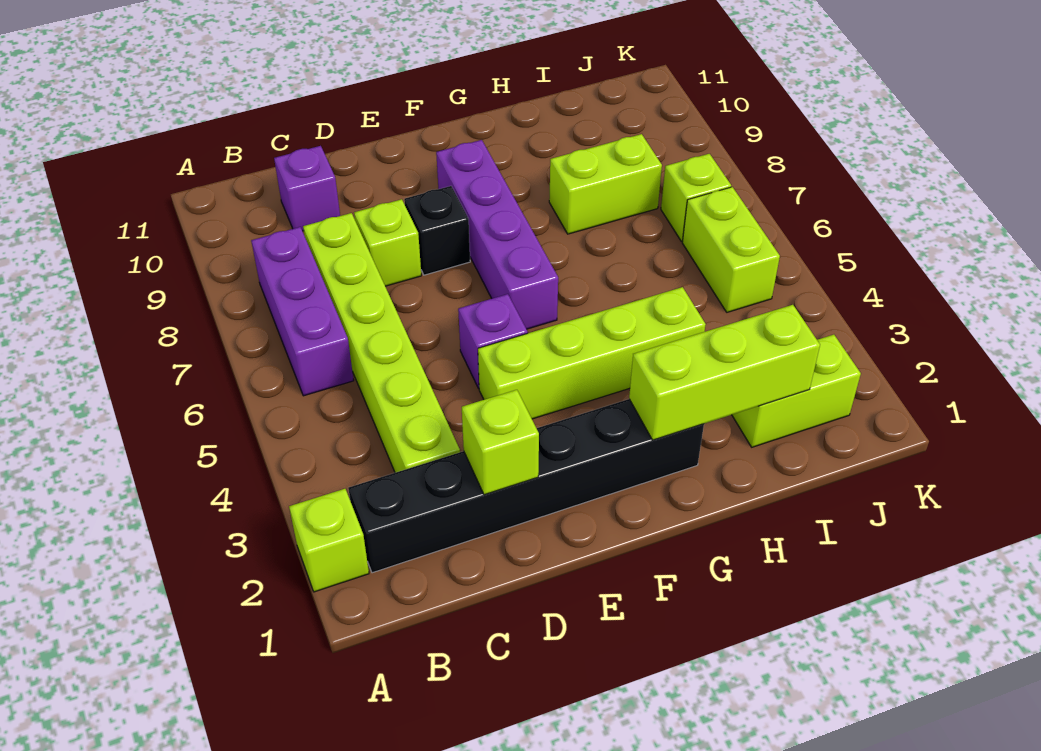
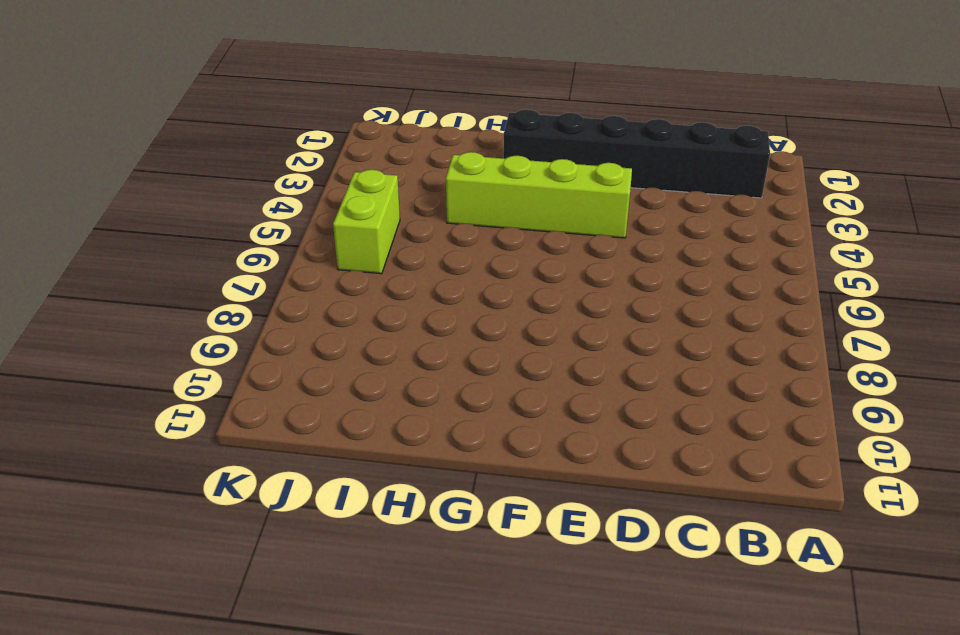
none -> lime 1x1 brick [289,489,369,592]
none -> purple 1x3 brick [251,227,354,396]
none -> lime 1x6 brick [303,213,460,473]

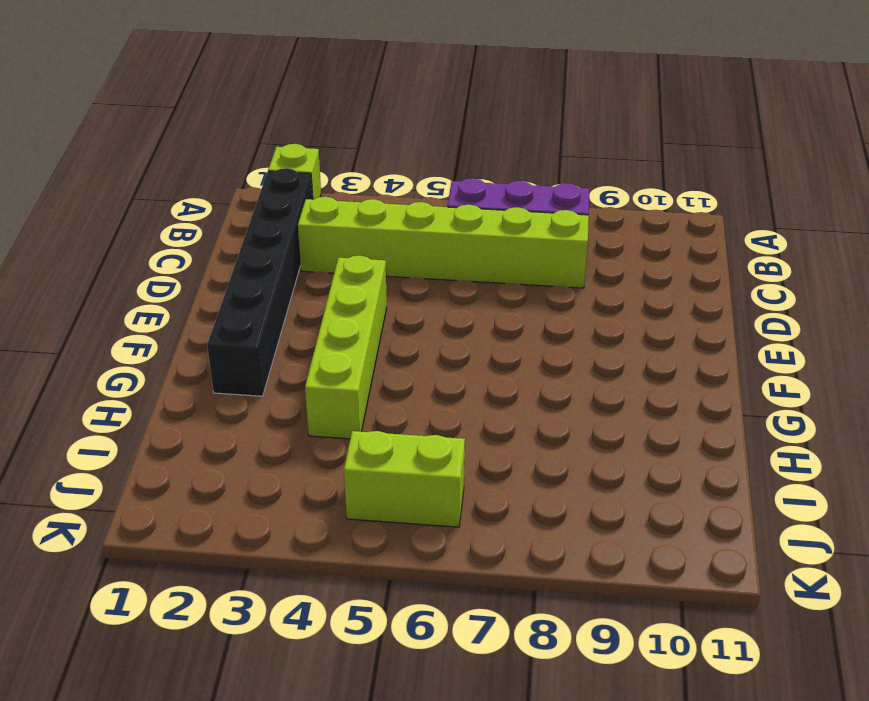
none -> purple 1x1 brick [274,146,340,231]
none -> lime 1x1 brick [354,199,421,286]
none -> purple 1x1 brick [458,294,528,388]

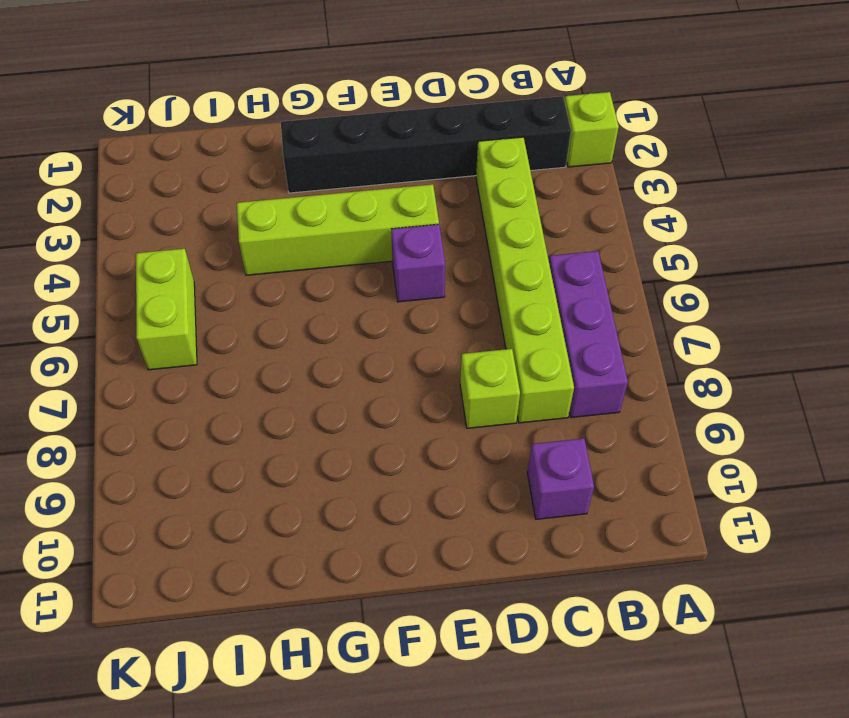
none -> black 1x1 brick [404,186,470,275]
none -> purple 1x4 brick [436,140,558,329]
none -> lime 1x2 brick [549,134,662,234]

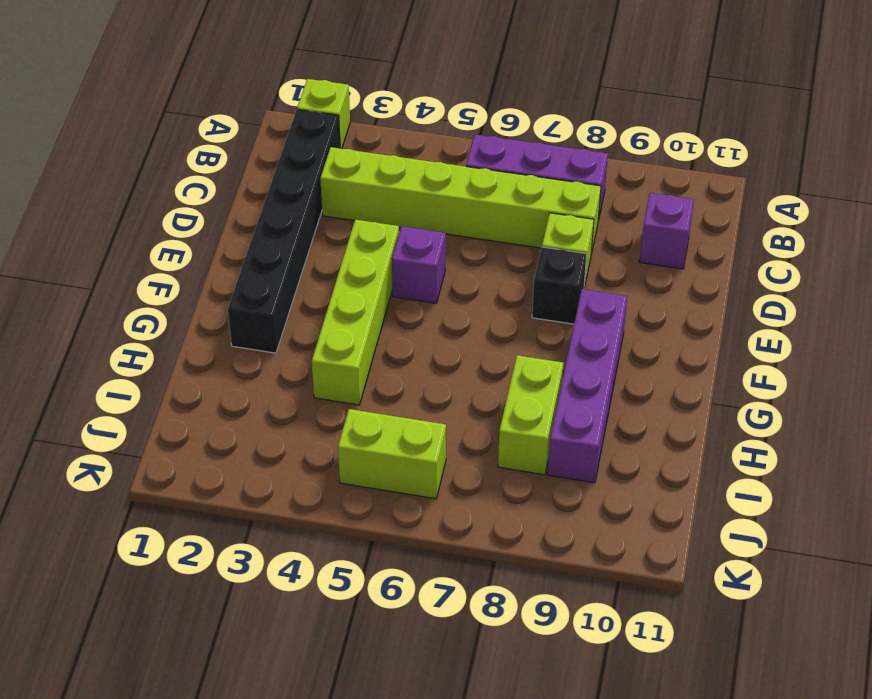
purple 1x4 brick [548,289,627,483] -> purple 1x4 brick turned to [436,140,558,329]
none -> lime 1x2 brick [732,335,861,447]
none -> lime 1x1 brick [661,154,731,241]
none -> lime 1x1 brick [462,390,539,495]

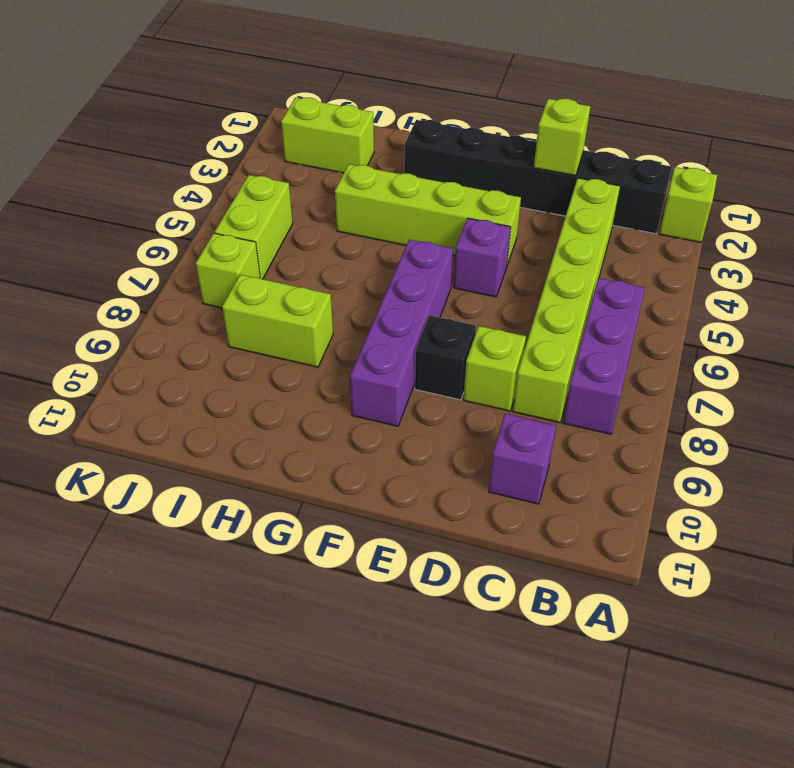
none -> lime 1x3 brick [629,305,820,440]

